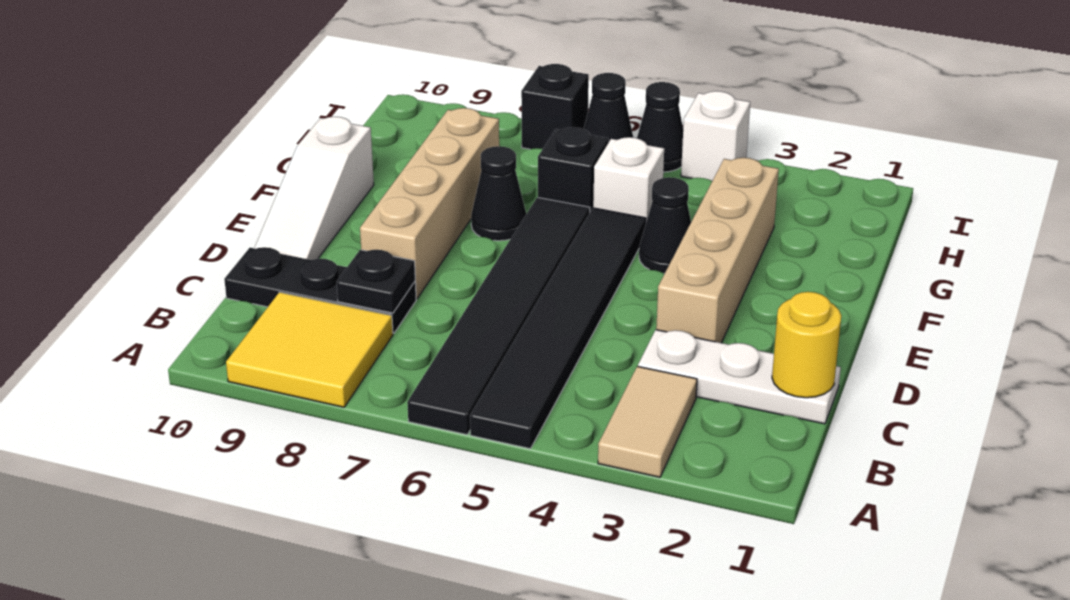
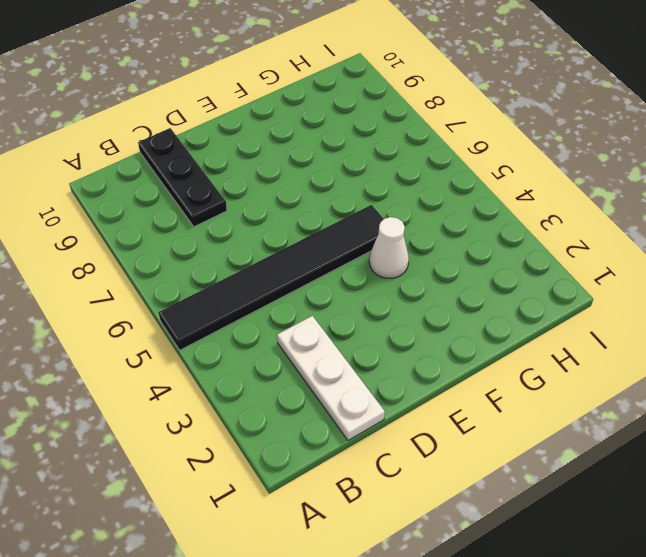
white 1x1 cone [369,217,409,278] -> black 1x1 cone [639,177,691,273]
none -> tan 1x2 tile [598,366,697,477]
none -> black 1x6 tile [407,197,590,435]
none -> yellow 2x2 tile [226,292,393,407]

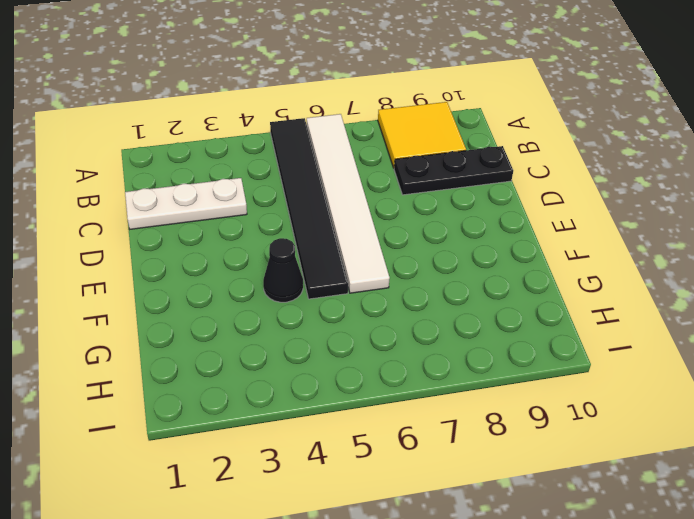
white 1x6 tile [307,114,390,293] -> black 1x6 tile [407,197,590,435]
none -> tan 1x2 tile [598,366,697,477]
none -> tan 1x4 brick [656,158,779,343]
none -> tan 1x4 brick [360,108,499,299]

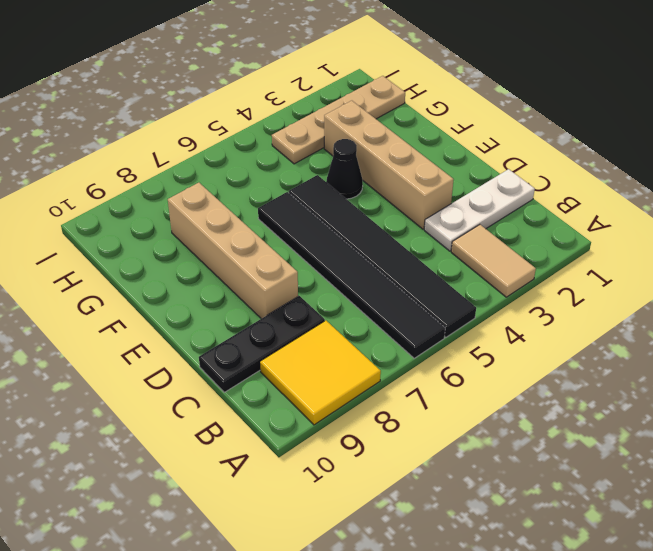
tan 1x4 plate [272,76,405,164] -> none
none -> white 1x3 slope [255,117,374,260]
none -> black 1x1 cone [471,146,526,241]
none -> white 1x1 brick [593,137,664,222]

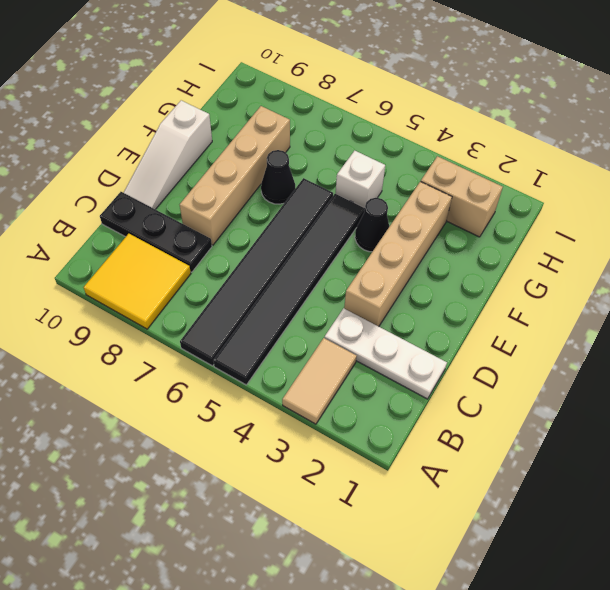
tan 1x2 brick [421,156,503,237] -> none
none -> black 1x1 brick [538,127,608,211]
none -> white 1x1 brick [681,91,750,181]
none -> black 1x1 cone [637,82,683,172]

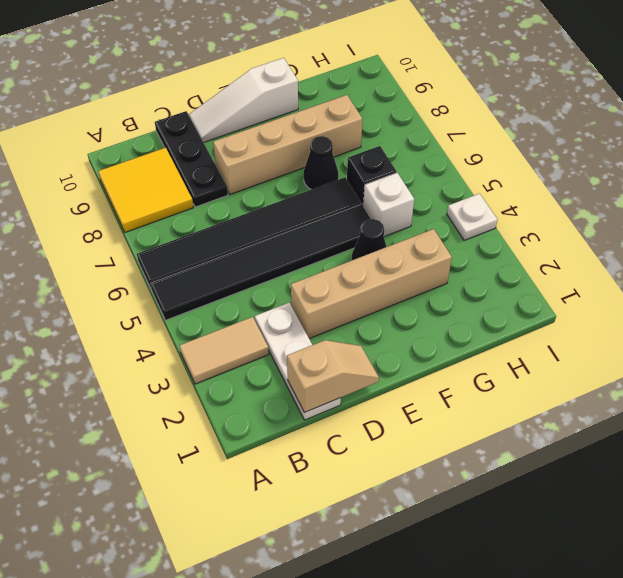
tan 1x2 slope [287,340,379,413] -> yellow 1x1 round brick [772,292,841,398]
white 1x1 plate [447,194,497,240] -> white 1x1 brick [681,91,750,181]
none -> black 1x1 cone [637,82,683,172]
none -> black 1x1 cone [584,73,633,143]
none -> black 1x1 brick [521,64,589,149]

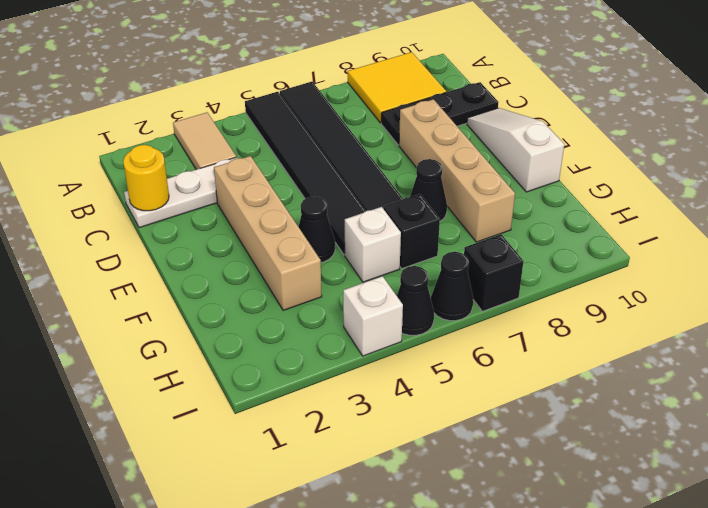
none -> black 1x1 plate [337,250,415,313]

